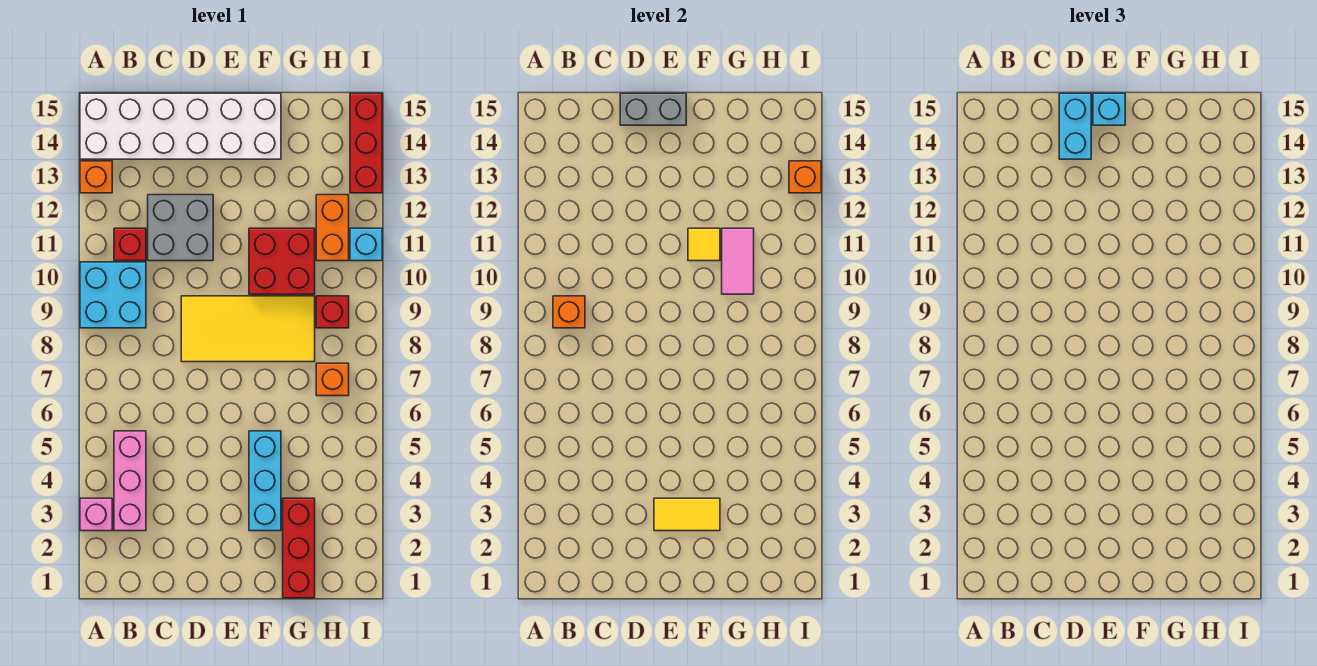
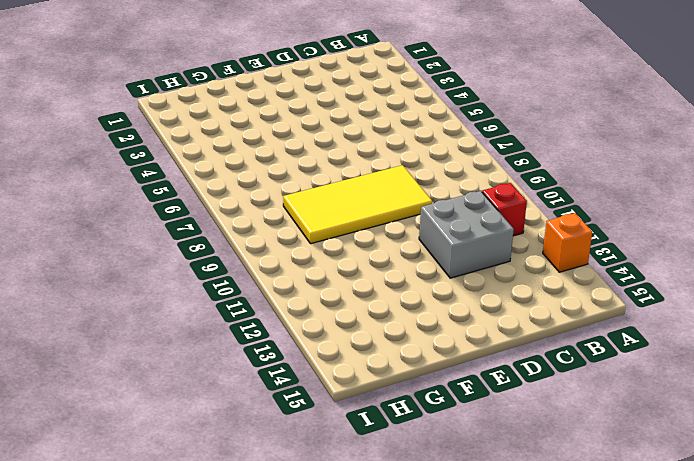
none -> pink 1x1 brick [80,498,112,531]
none -> cyan 2x2 brick [80,262,146,328]
none -> white 2x6 brick [80,93,281,159]

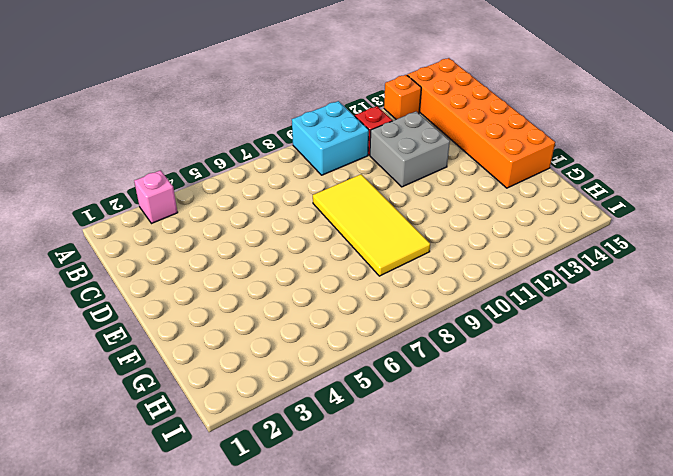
orange 2x6 brick [407,58,555,188] -> white 2x6 brick [80,93,281,159]
none -> pink 1x3 brick [114,431,146,531]
none -> cyan 1x3 brick [249,431,281,531]
none -> red 2x2 brick [249,228,315,294]

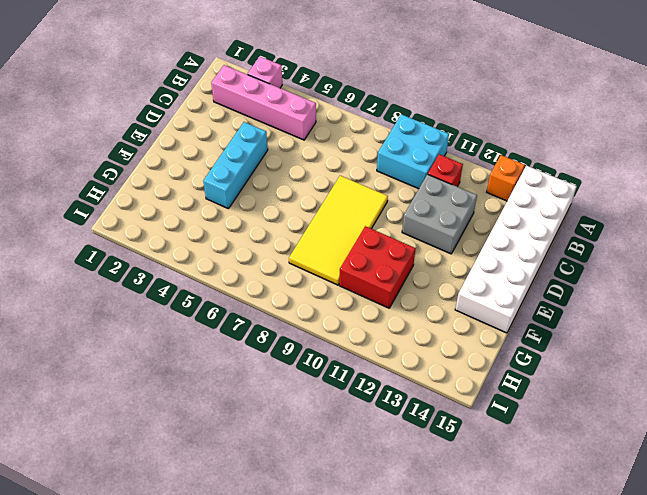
pink 1x4 brick [211,65,316,140] -> pink 1x3 brick [114,431,146,531]
cyan 1x3 brick [203,122,268,209] -> cyan 1x3 brick turned to [249,431,281,531]
none -> red 1x3 brick [283,498,315,598]
none -> orange 1x1 brick [316,363,349,396]
none -> red 1x1 brick [316,296,349,328]

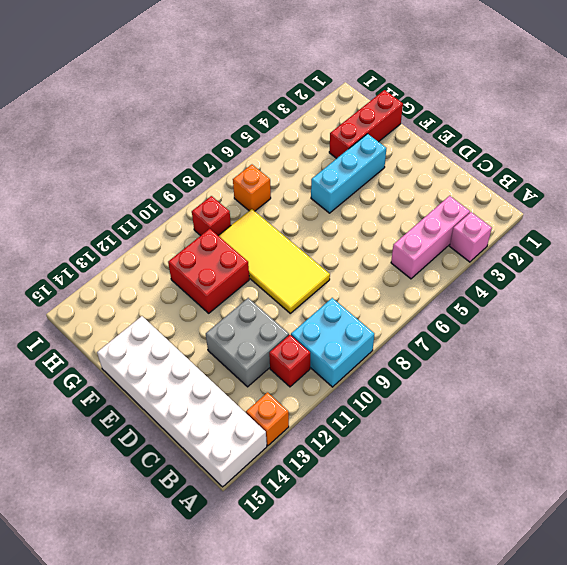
none -> orange 1x2 brick [316,195,349,261]
none -> cyan 1x1 brick [350,228,382,261]
none -> red 1x3 brick [350,93,382,193]

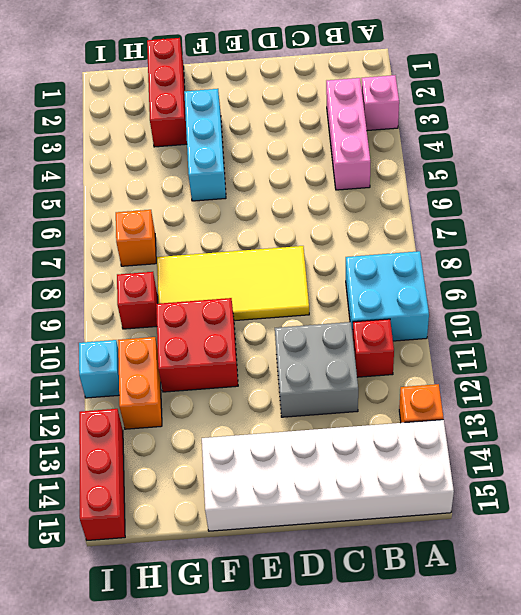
none -> orange 1x1 brick [553,296,585,328]
none -> grey 1x2 brick [620,93,686,125]
none -> yellow 1x2 tile [654,498,720,531]

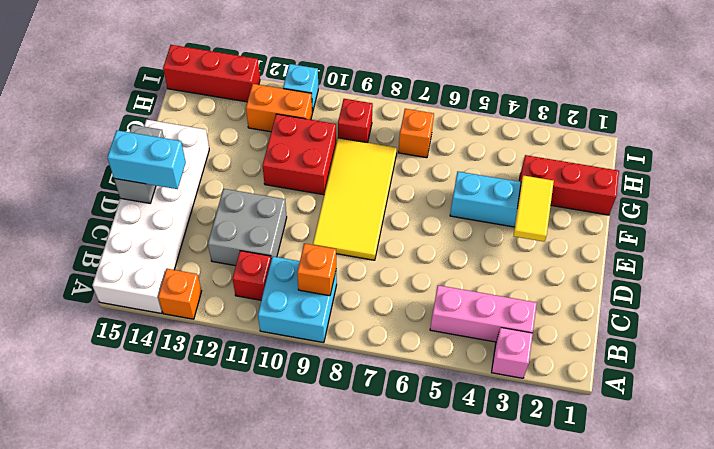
none -> yellow 1x1 tile [688,228,720,261]
none -> pink 1x2 tile [722,228,754,294]
none -> orange 1x1 brick [789,161,821,193]

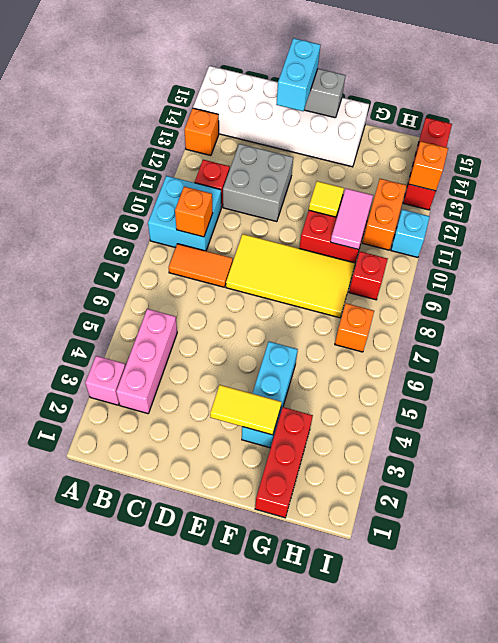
orange 1x2 tile [169,244,233,287] -> none
none -> cyan 1x1 brick [1093,93,1125,125]

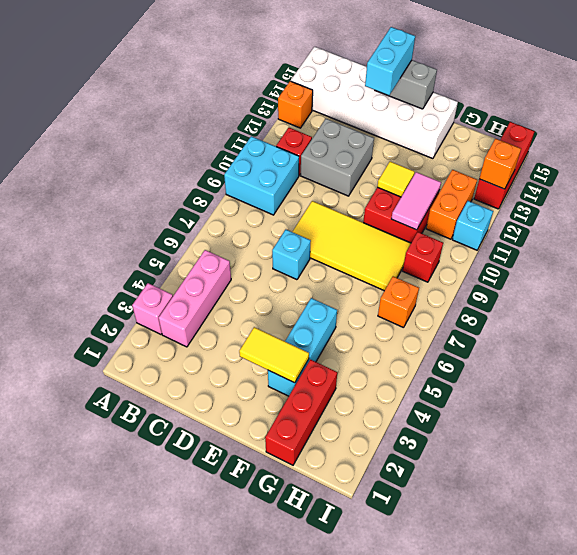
cyan 1x1 brick [272,230,311,280] -> cyan 1x1 brick moved to [1093,93,1125,125]
none -> orange 1x1 brick [553,296,585,328]

